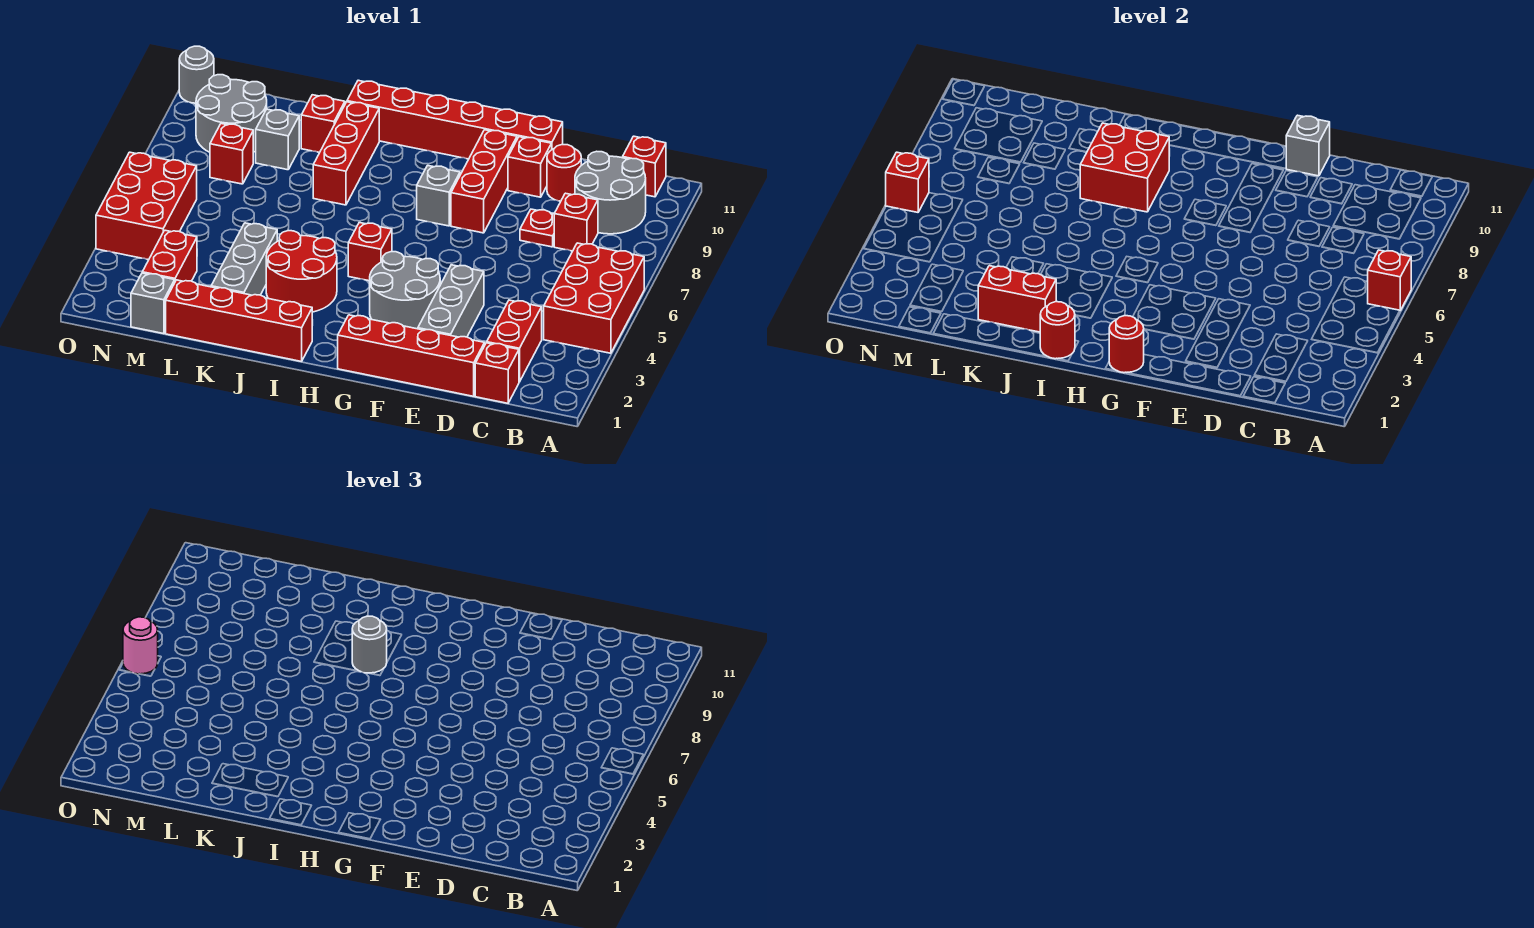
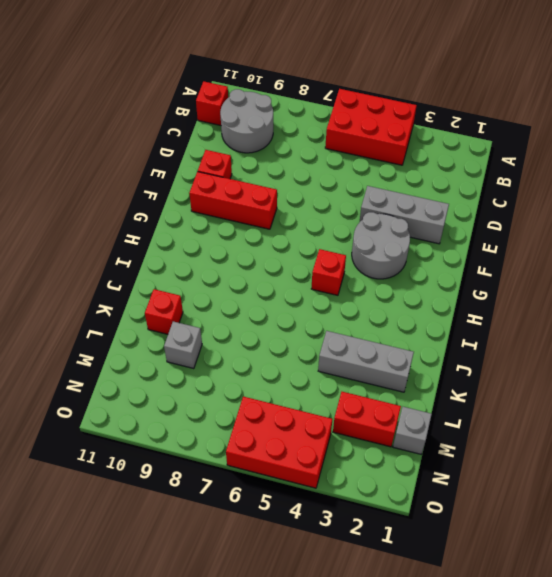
none -> red 1x1 brick [475,343,519,403]
none -> red 1x2 brick [487,300,542,382]
none -> red 1x1 brick [554,193,598,251]
none -> red 1x4 brick [338,315,485,396]

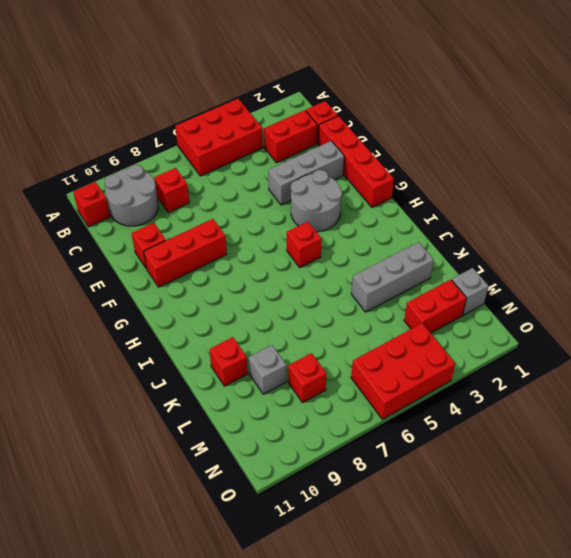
none -> red 1x1 plate [520,209,554,247]
none -> red 1x1 round brick [547,144,581,201]
none -> red 1x6 brick [347,80,563,159]
none -> grey 1x1 brick [417,165,460,226]

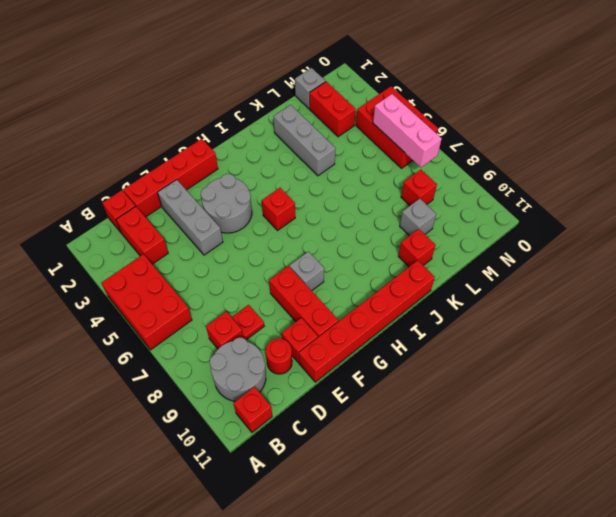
pink 1x3 brick [373,94,442,167] -> none
none -> red 1x4 brick [166,280,312,362]
none -> red 2x2 round brick [266,231,337,312]
none -> red 1x3 brick [313,102,379,205]
none -> grey 2x2 round brick [196,75,267,152]

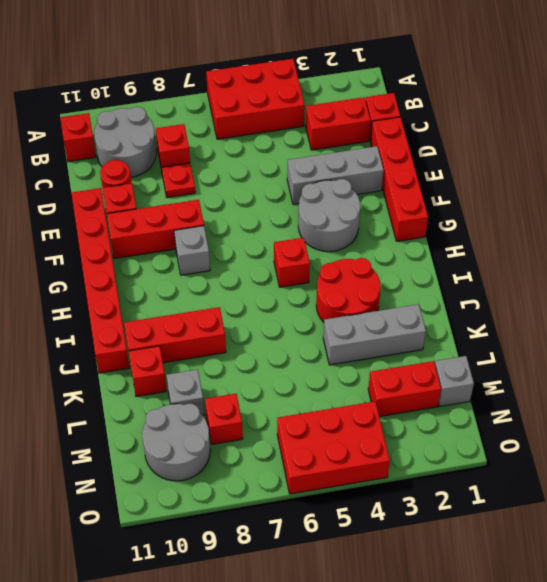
none -> red 1x4 brick [166,280,312,362]
none -> grey 1x1 round brick [179,46,214,103]
none -> red 1x1 brick [1368,250,1411,310]
none -> grey 1x1 brick [1286,115,1330,176]

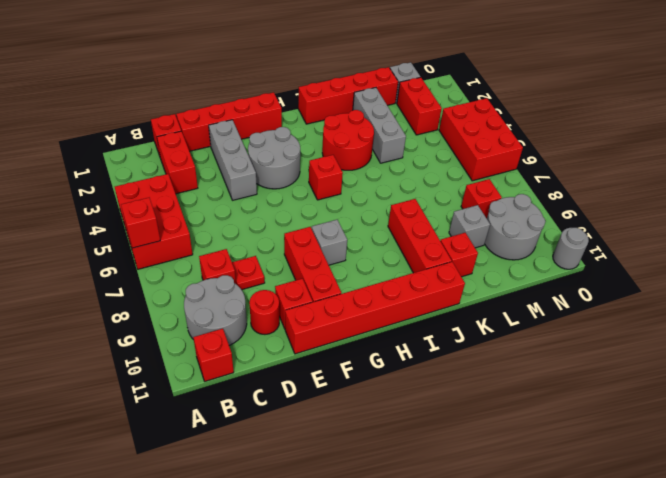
none -> grey 1x1 brick [1286,115,1330,176]
none -> red 1x1 round brick [1109,316,1144,373]
none -> red 1x1 round brick [1040,302,1075,359]
none -> red 2x2 brick [1080,123,1169,212]

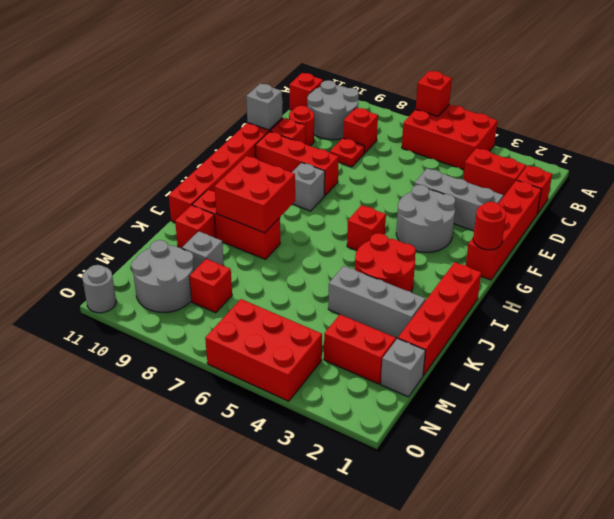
none -> red 1x1 round brick [1040,302,1075,359]
none -> red 1x2 brick [978,266,1056,332]
none -> red 1x1 brick [886,152,929,212]
none -> grey 1x1 round brick [352,616,387,673]

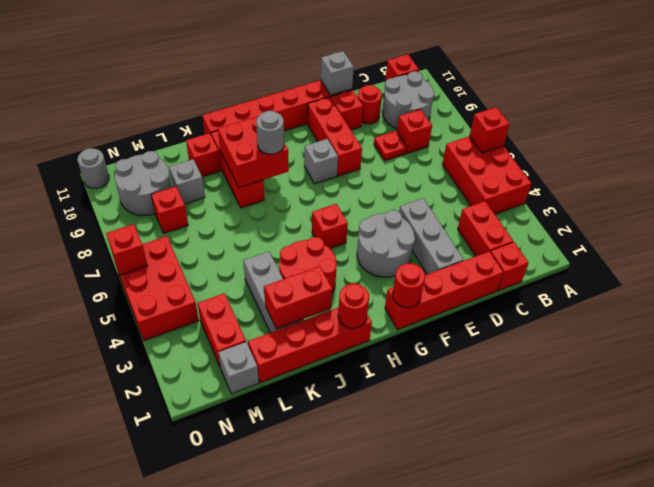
none -> pink 1x1 round brick [123,617,158,674]

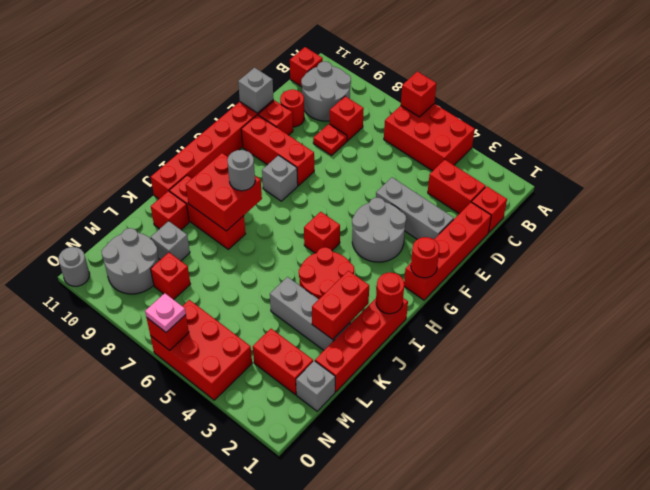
pink 1x1 plate [145,293,186,332] -> pink 1x1 round brick [123,617,158,674]

